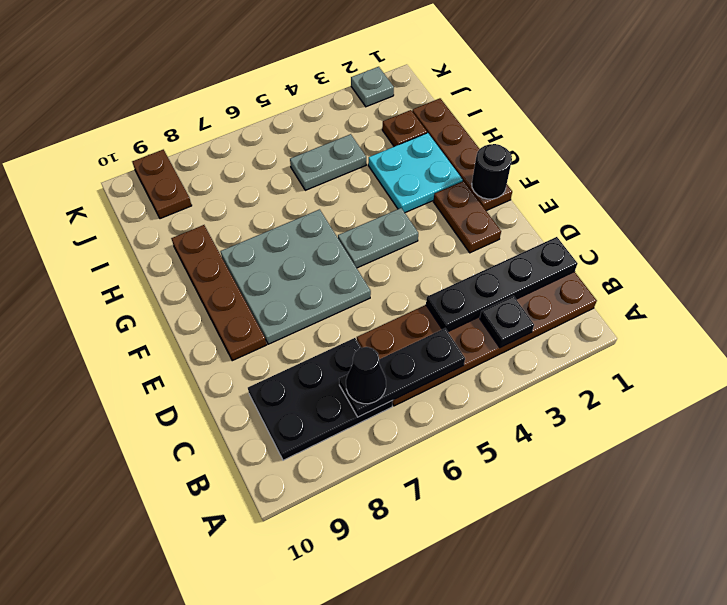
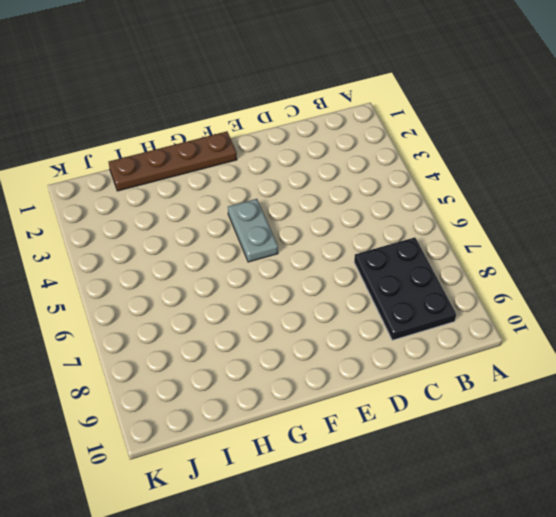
none -> brown 2x6 plate [357,272,597,406]
none -> brown 1x2 plate [433,181,501,253]
none -> grey 3x3 plate [220,209,371,344]

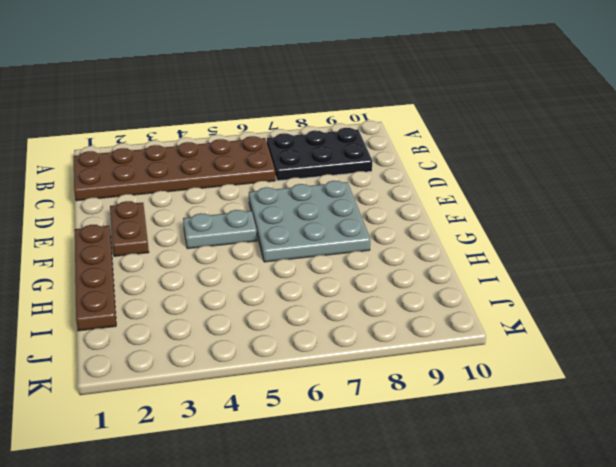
none -> brown 1x4 plate [171,225,266,361]
none -> cyan 2x2 plate [368,133,463,213]
none -> brown 1x1 plate [382,110,427,147]

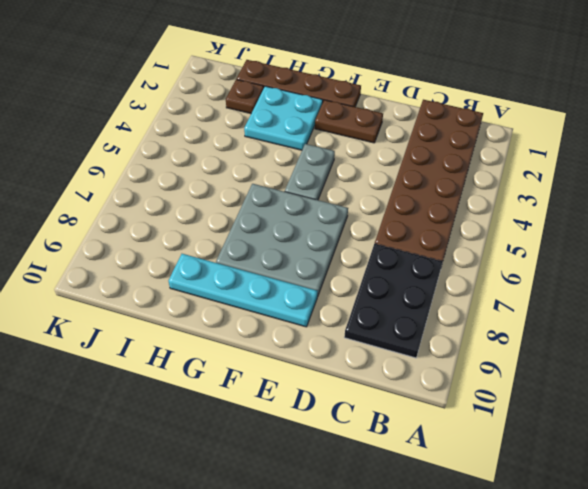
cyan 1x4 plate [169,254,318,327] -> brown 1x4 plate [171,225,266,361]
none -> grey 1x2 plate [290,134,366,190]
none -> brown 1x2 plate [132,150,192,219]
none -> grey 1x1 plate [351,67,394,107]

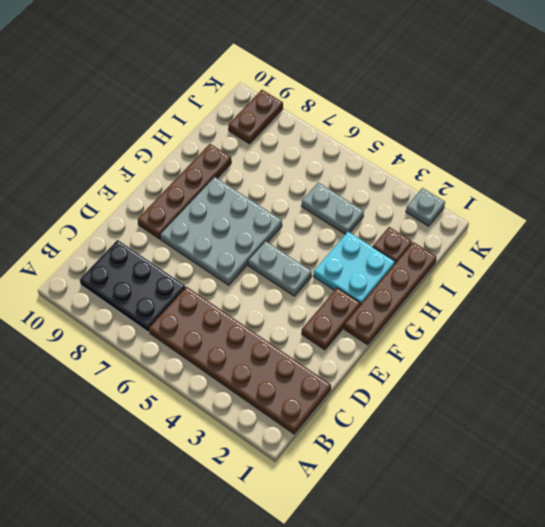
none -> black 1x1 plate [480,296,534,348]
none -> black 1x3 plate [339,328,465,417]
none -> black 1x4 plate [426,237,578,332]

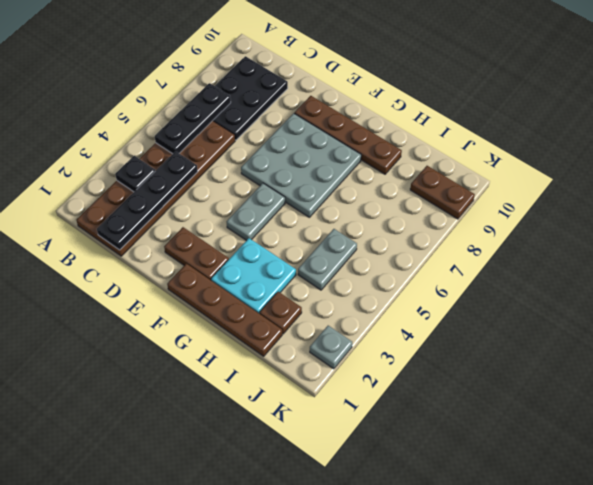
none -> black 1x1 round brick [472,144,512,199]
none -> black 1x1 cone [346,347,386,404]

